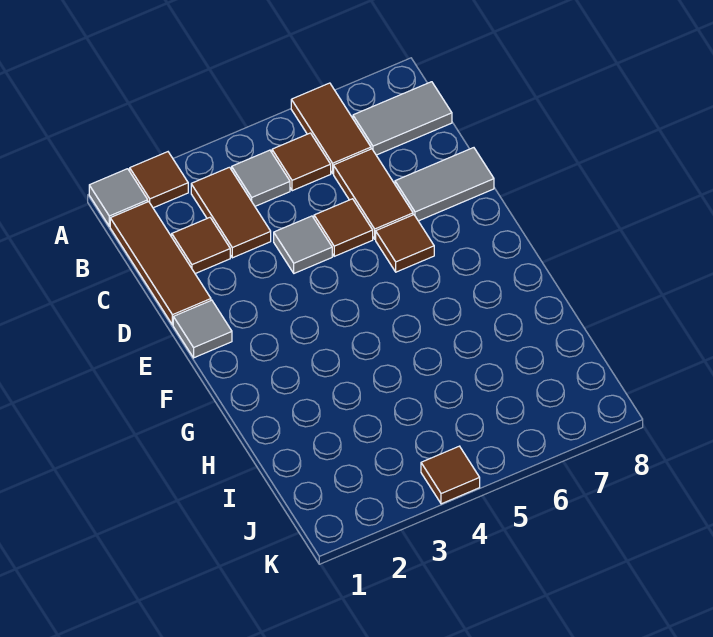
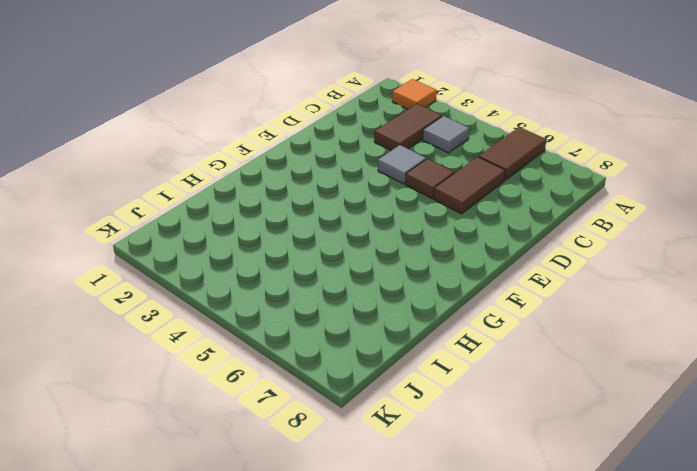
orange 1x1 tile [392,79,437,109] -> brown 1x1 tile [130,152,188,208]
none -> grey 1x1 tile [89,169,148,226]
none -> brown 1x3 tile [110,202,211,325]
none -> brown 1x1 tile [272,133,331,191]

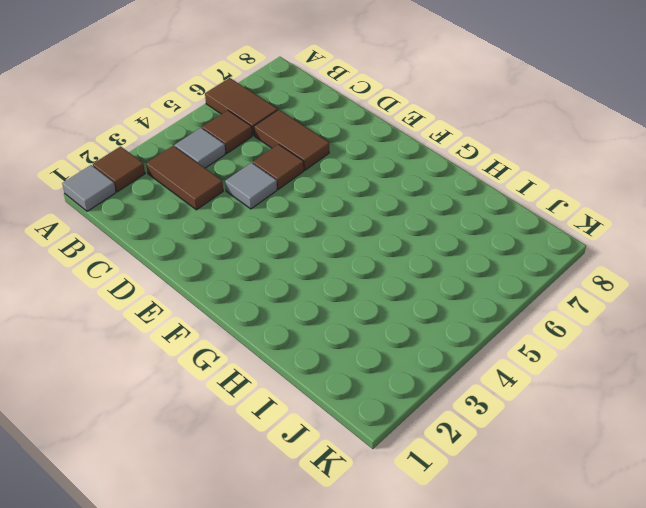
none -> brown 1x3 tile [110,202,211,325]
none -> grey 1x2 tile [353,82,452,155]
none -> brown 1x1 tile [172,218,230,274]

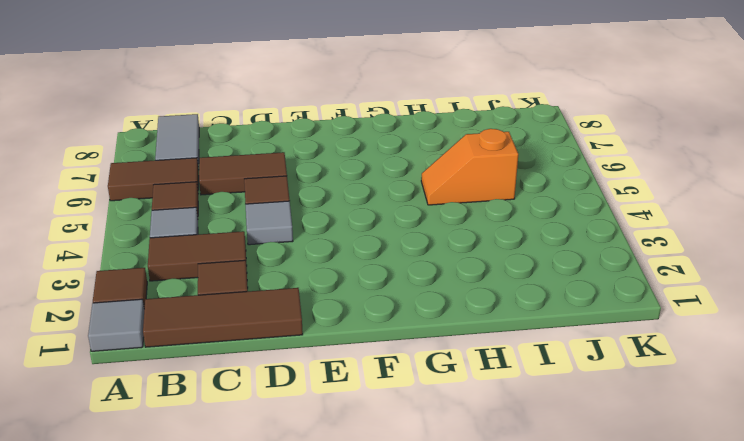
orange 1x2 slope [421,129,518,205] -> none
none -> grey 1x2 tile [395,148,494,221]
none -> grey 1x1 tile [173,300,232,358]
none -> brown 1x1 tile [376,215,434,272]

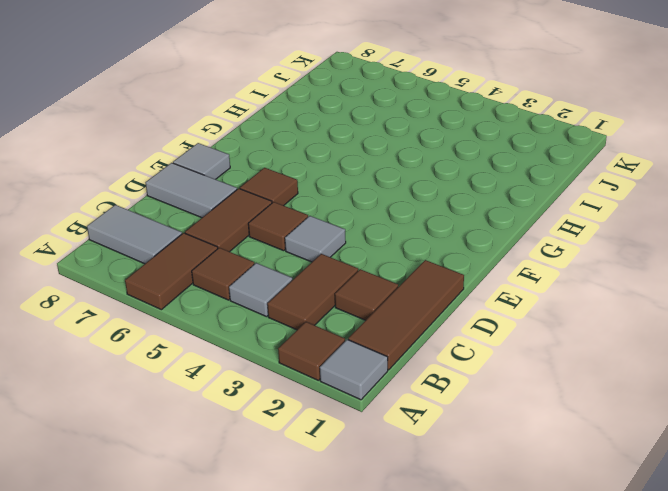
grey 1x1 tile [173,143,230,179] -> grey 1x1 tile moved to [173,300,232,358]
none -> brown 1x1 tile [421,446,480,504]

